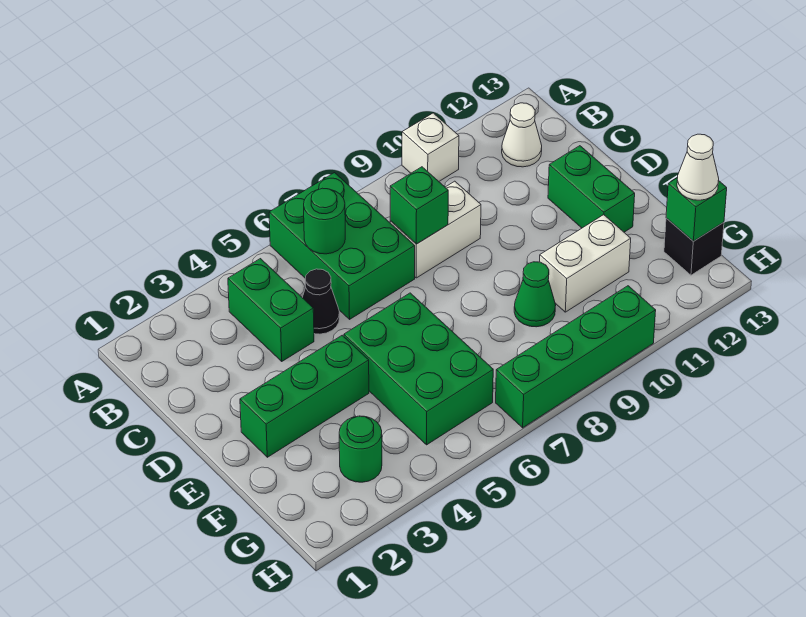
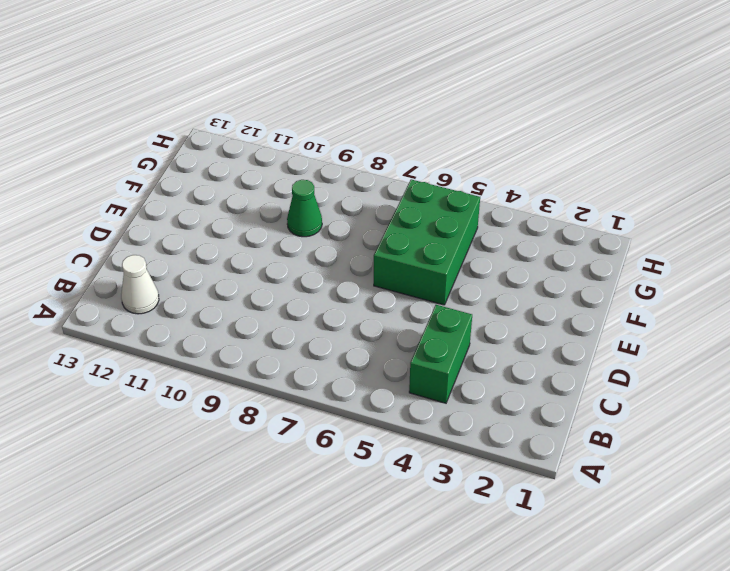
none -> green 2x3 brick [269,173,415,319]
none -> white 1x1 brick [402,113,459,181]
none -> black 1x1 cone [302,269,340,334]

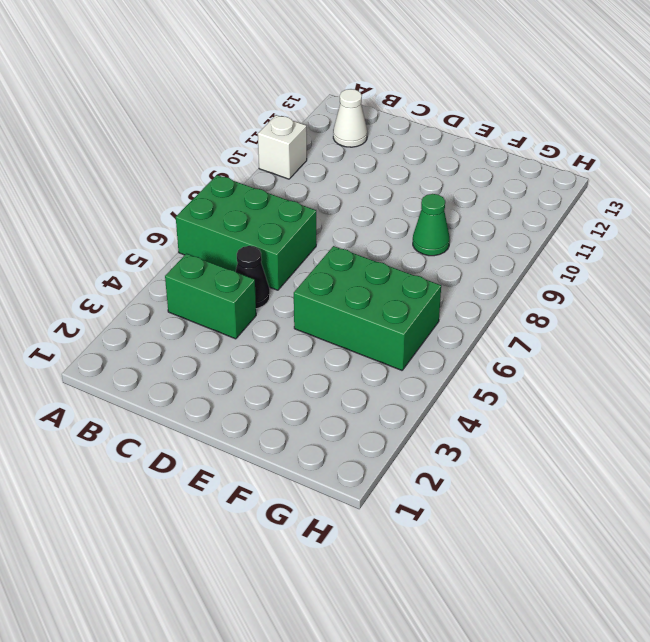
none -> white 1x2 brick [390,181,481,278]
none -> green 1x2 brick [548,146,635,232]
none -> green 1x3 brick [240,335,369,457]

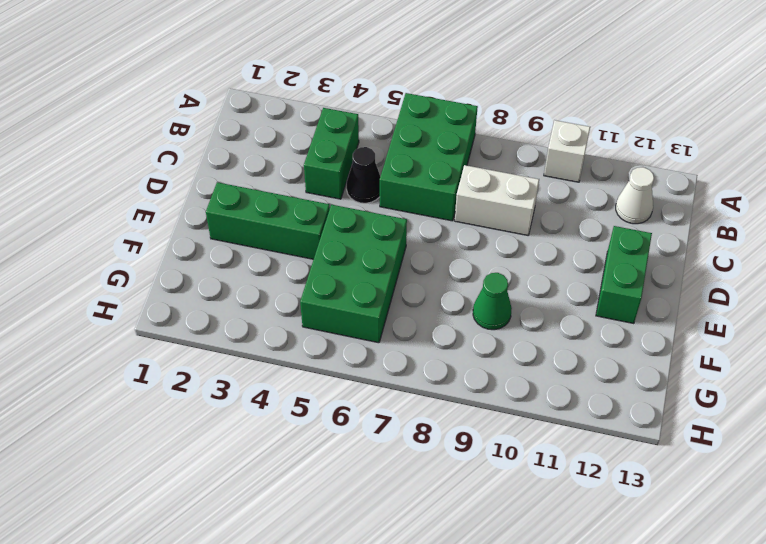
none -> white 1x2 brick [540,215,631,312]
none -> green 1x1 round brick [339,416,382,482]
none -> black 1x1 brick [664,218,724,275]

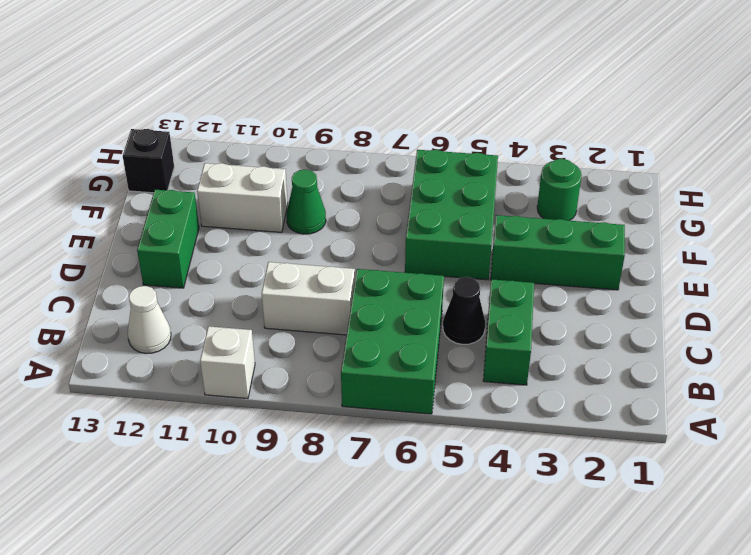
none -> green 1x4 brick [496,286,656,428]
none -> green 1x1 round brick [304,188,345,254]
none -> green 1x1 brick [390,167,448,244]

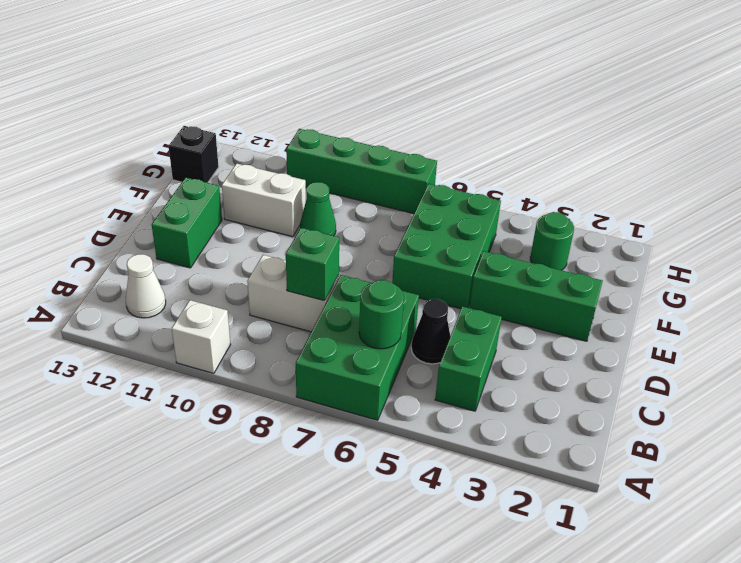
none -> green 1x1 brick [666,178,727,241]
none -> white 1x1 cone [677,134,719,200]

